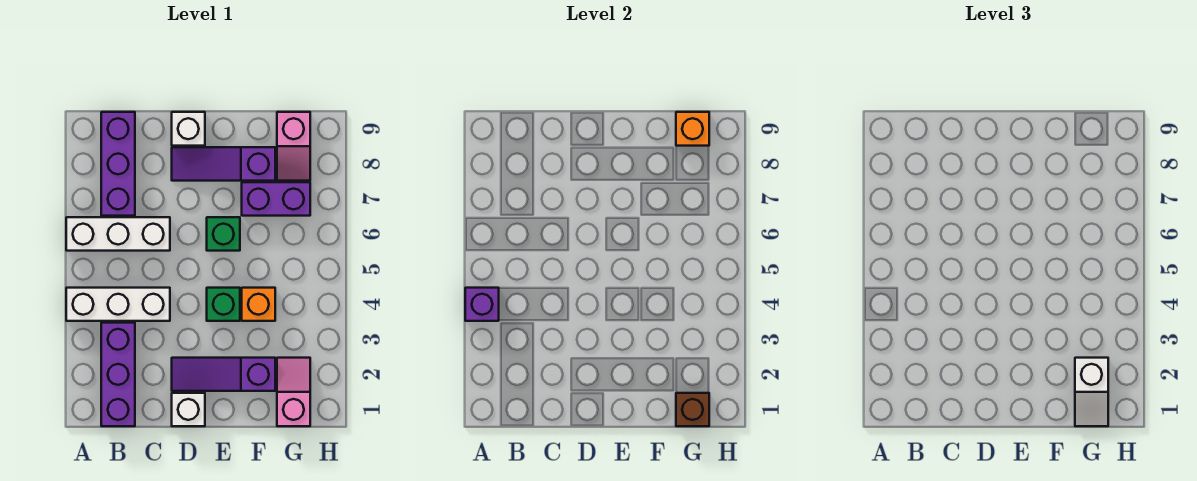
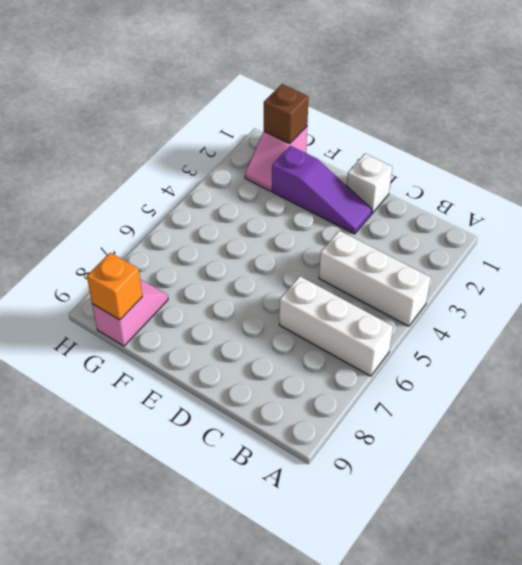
none -> purple 1x3 brick [101,323,135,426]
none -> purple 1x3 brick [101,112,135,216]
none -> purple 1x3 slope [172,147,275,181]

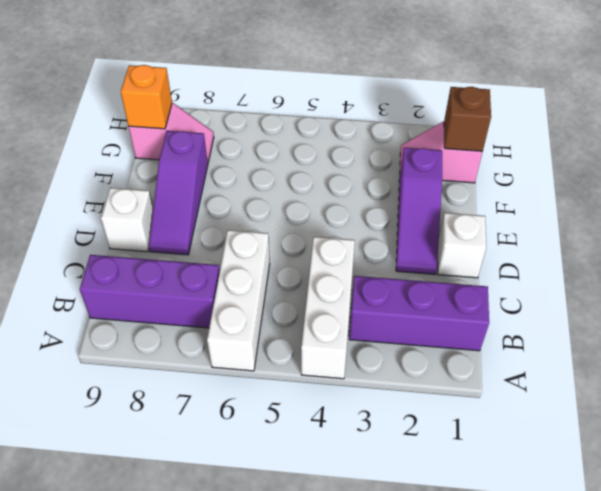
none -> green 1x1 brick [207,288,240,321]
none -> green 1x1 brick [207,217,240,251]
none -> orange 1x1 brick [242,288,275,321]

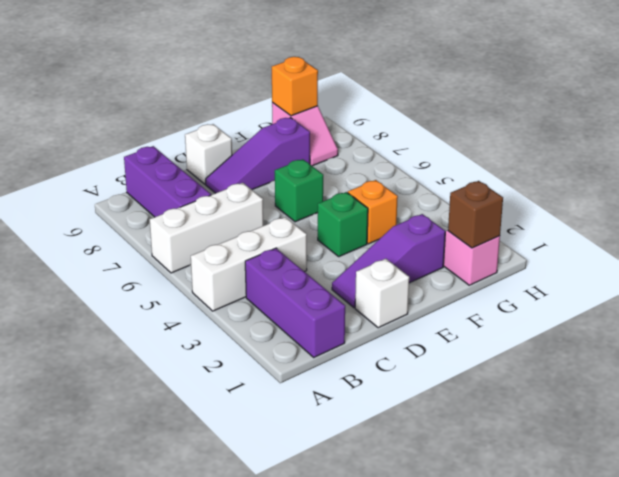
none -> purple 1x2 brick [242,182,310,216]
none -> purple 1x1 brick [465,288,499,321]
none -> white 1x2 slope [1075,358,1108,426]

